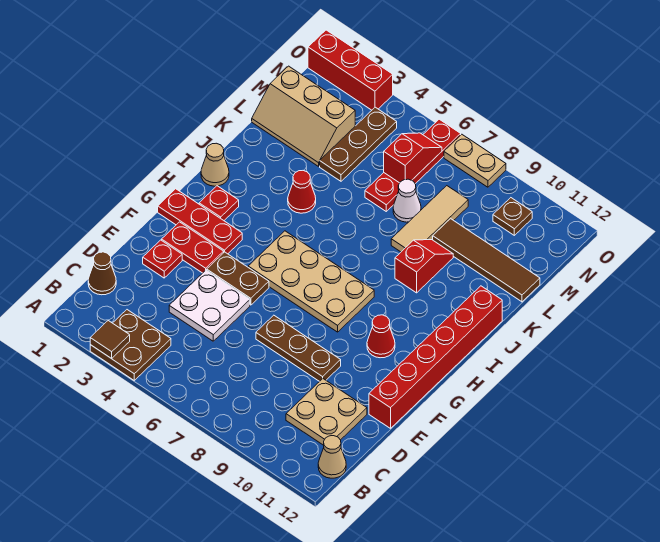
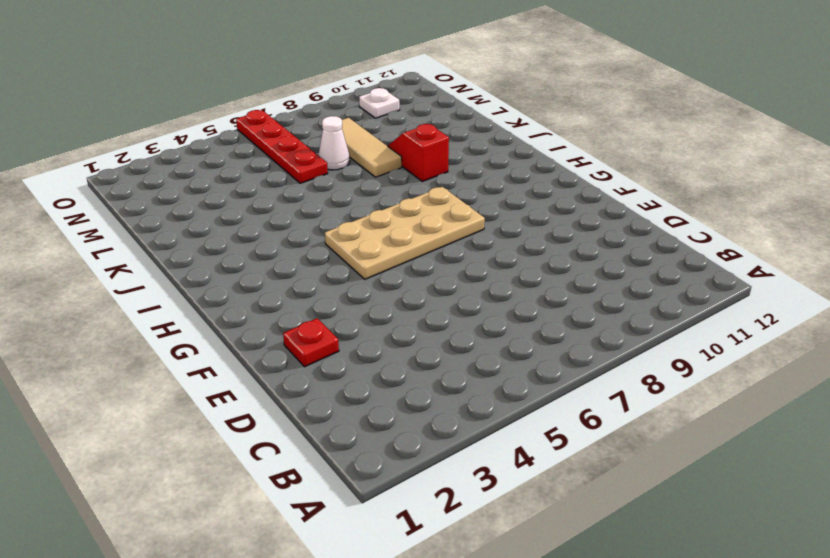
white 1x1 plate [359,88,400,118] -> brown 1x1 plate [493,198,532,235]
none -> brown 2x2 plate [90,310,171,380]
none -> tan 1x1 cone [318,436,346,478]
none -> brown 1x1 cone [88,252,116,295]

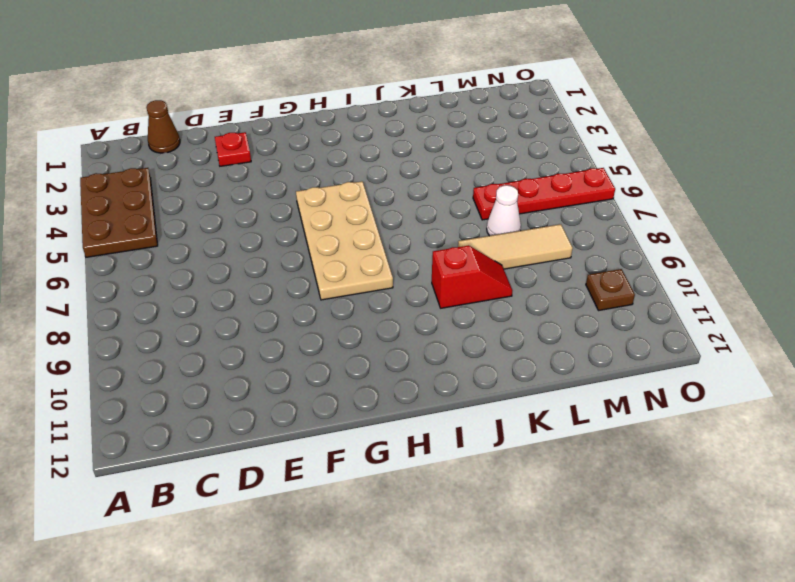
brown 2x3 plate [80,168,158,257] -> brown 2x2 plate [90,310,171,380]
none -> tan 1x1 cone [318,436,346,478]
none -> tan 2x2 plate [286,379,367,445]
none -> white 2x2 plate [169,270,250,341]

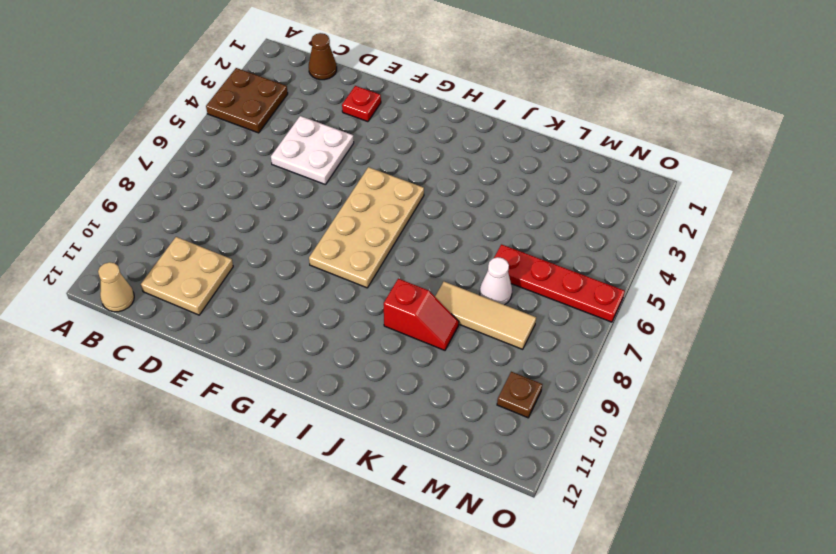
none -> brown 1x3 plate [256,315,341,381]
none -> red 1x6 brick [369,286,502,428]
none -> red 1x2 plate [162,222,224,273]

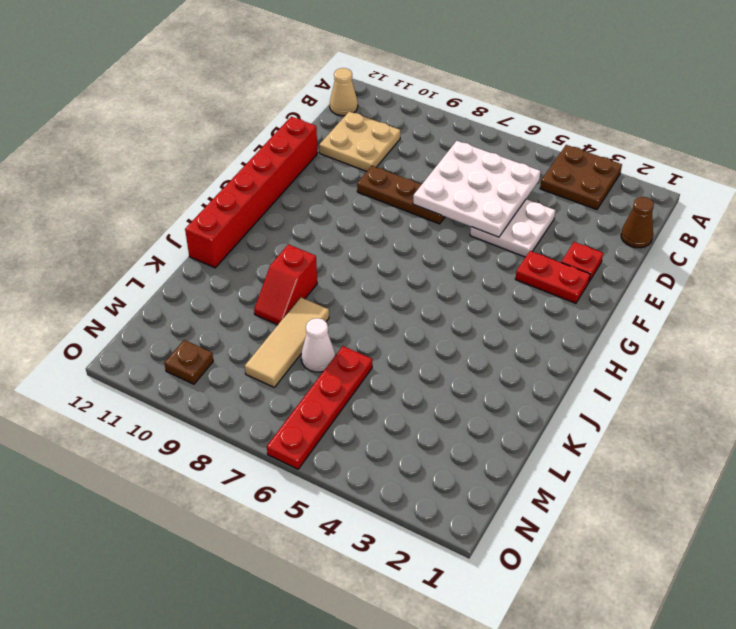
white 3x3 plate [413,141,541,237] -> none
none -> brown 1x2 plate [207,252,269,305]
none -> red 1x3 plate [158,189,242,254]
none -> tan 2x4 plate [248,231,374,332]

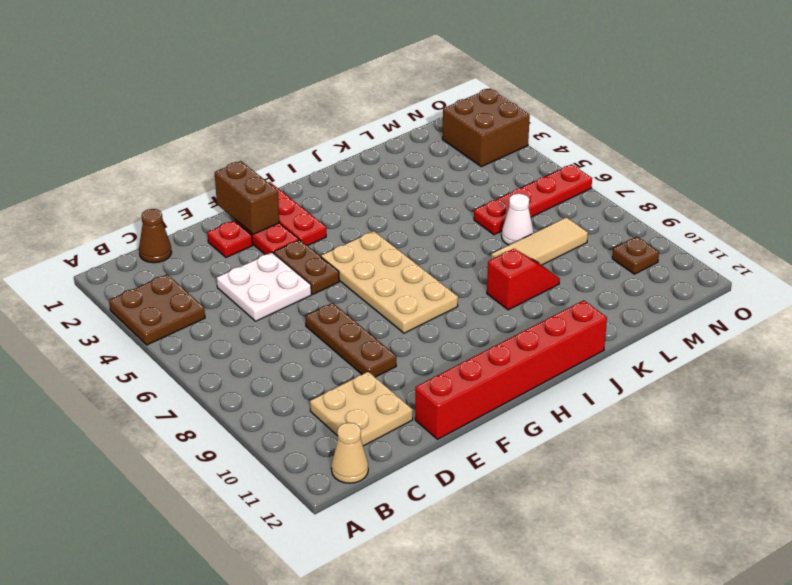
brown 1x2 brick [215,161,279,234] -> none
brown 2x2 brick [442,88,530,167] -> red 1x3 brick [308,30,393,110]
none -> red 1x1 cone [367,315,395,358]
none -> red 1x1 plate [199,186,239,220]
none -> tan 1x1 cone [201,143,229,186]

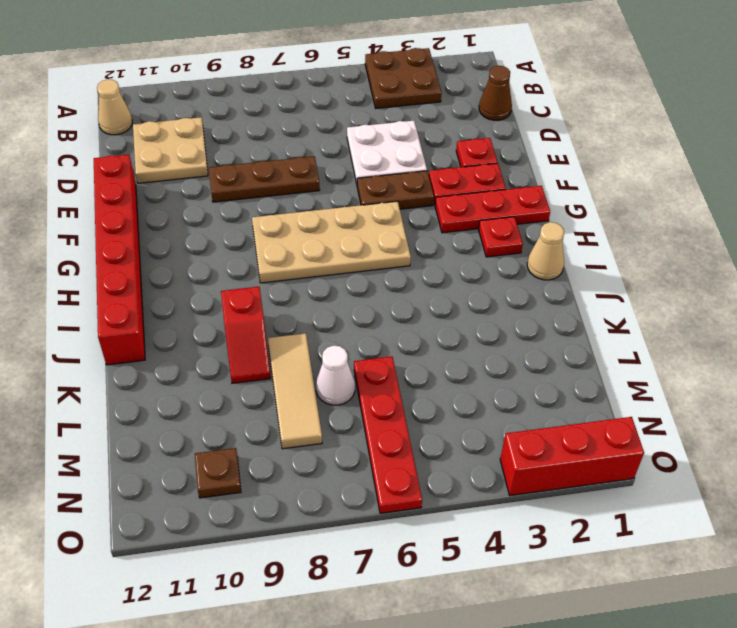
none -> red 1x1 cone [367,315,395,358]
none -> red 1x1 cone [288,171,316,213]
none -> tan 2x3 slope [252,66,355,166]

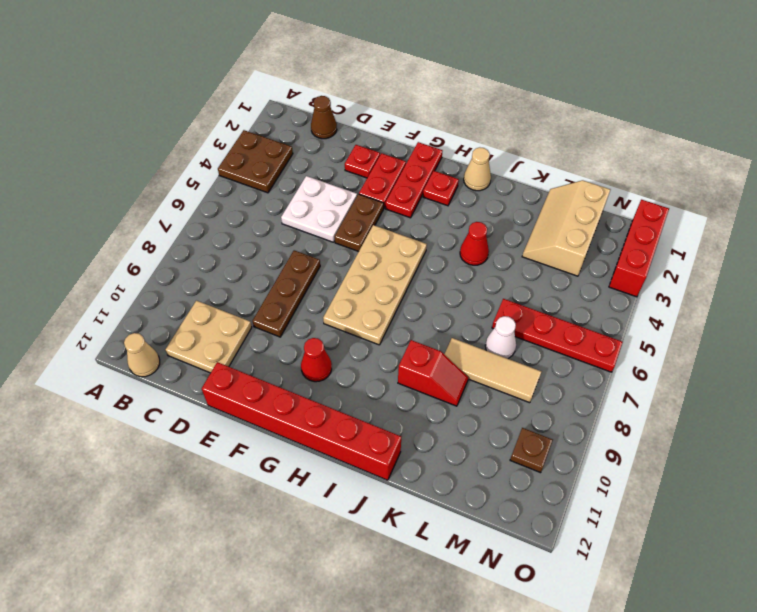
none -> brown 1x3 plate [320,107,397,181]
none -> brown 1x4 tile [433,219,540,302]
none -> tan 1x2 plate [444,134,506,187]

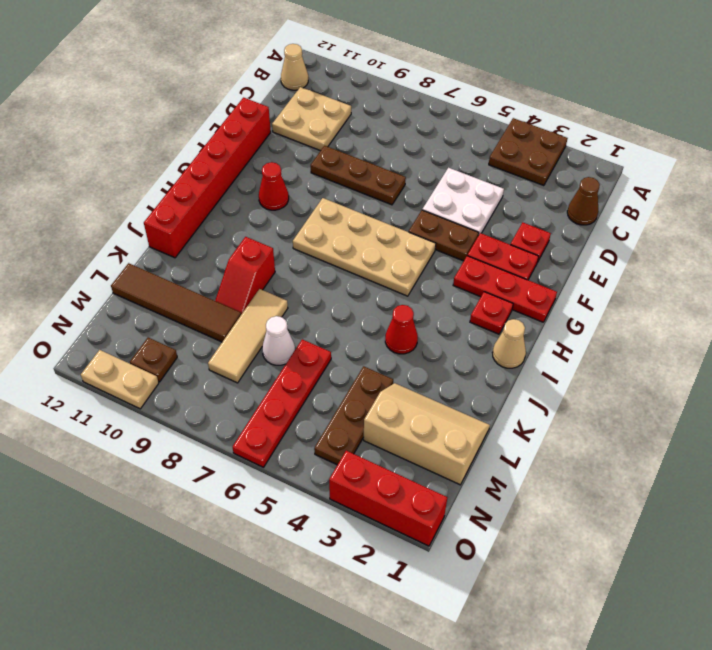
tan 1x2 plate [81,350,159,409] -> tan 1x2 plate moved to [444,134,506,187]
none -> brown 1x1 tile [90,321,130,359]
none -> red 1x2 slope [384,133,442,183]

